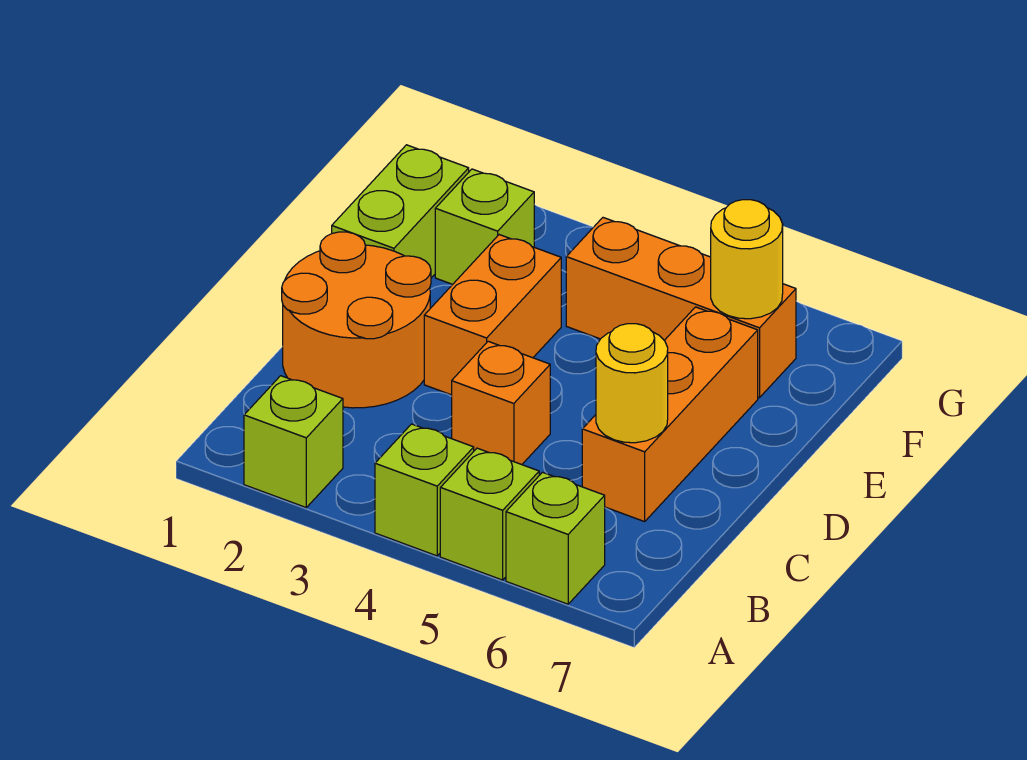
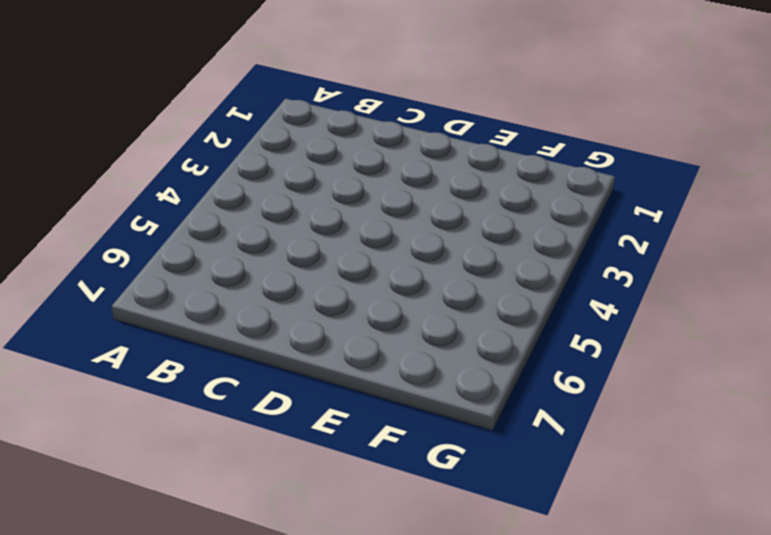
none -> lime 1x1 brick [244,376,343,507]
none -> lime 1x1 brick [375,424,474,556]
none -> lime 1x1 brick [440,448,539,580]

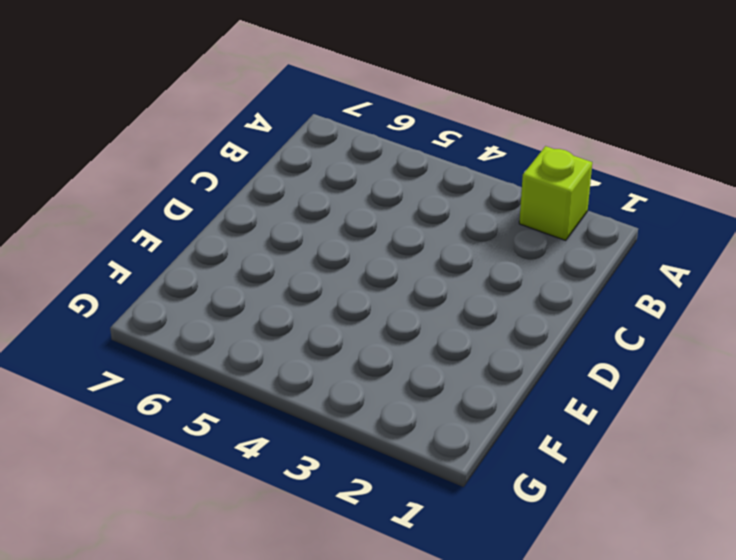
none -> lime 1x1 brick [375,424,474,556]
none -> lime 1x1 brick [440,448,539,580]
none -> lime 1x1 brick [506,472,605,604]

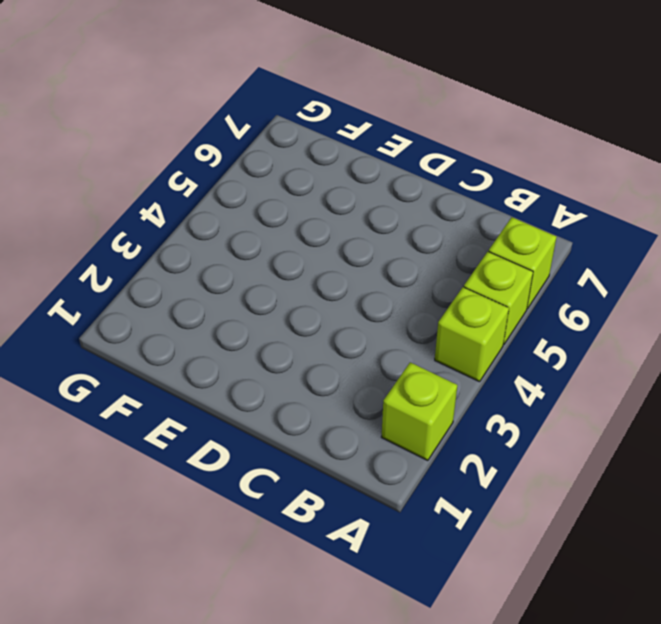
none -> orange 2x2 round brick [282,232,431,408]
none -> orange 1x1 brick [452,341,550,465]
none -> orange 1x3 brick [582,307,758,522]

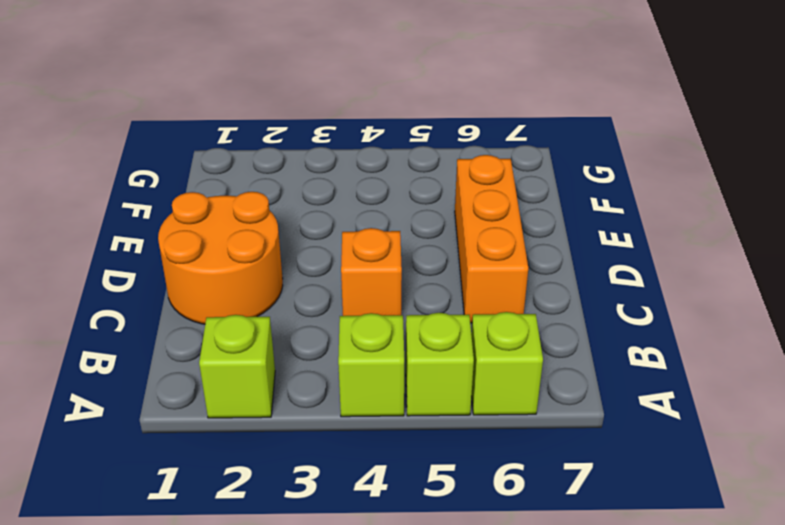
none -> orange 1x2 brick [424,235,561,395]
none -> lime 1x2 brick [332,145,469,278]
none -> lime 1x1 brick [435,169,534,284]

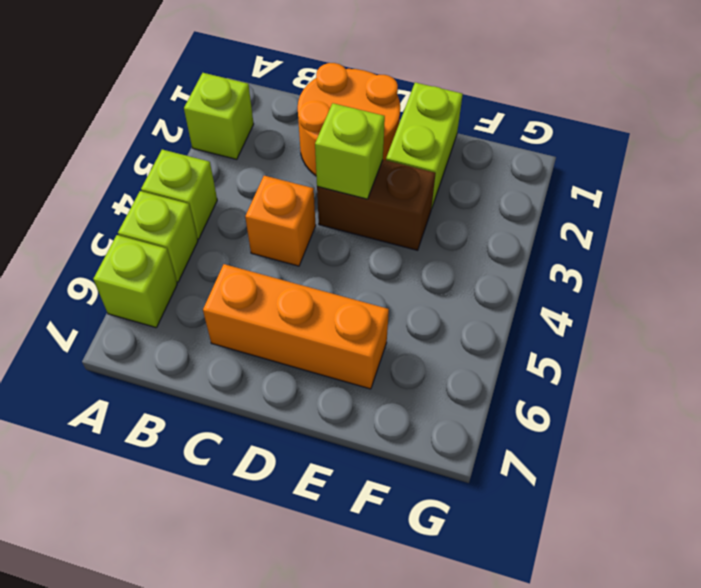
brown 1x2 brick [317,160,435,250] -> orange 1x2 brick [424,235,561,395]
lime 1x1 brick [315,103,385,199] -> lime 1x1 brick moved to [435,169,534,284]
lime 1x2 brick [386,82,463,209] -> lime 1x2 brick turned to [332,145,469,278]
none -> orange 1x3 brick [566,218,796,398]
none -> yellow 1x1 round brick [596,324,668,443]
none -> yellow 1x1 round brick [711,200,783,319]

